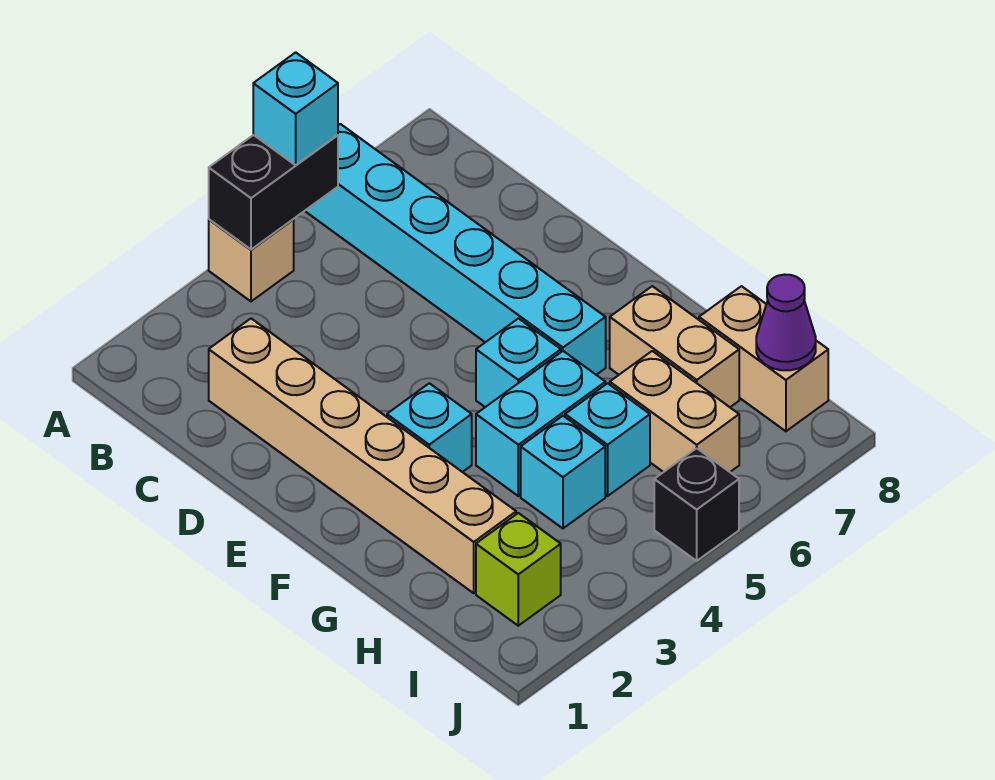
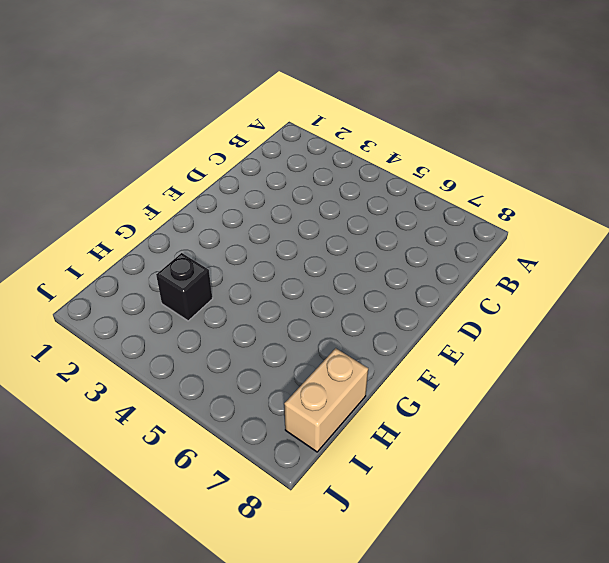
black 1x1 brick [156,253,213,321] -> black 1x1 brick moved to [654,448,739,561]
none -> tan 1x1 brick [209,220,294,301]
none -> cyan 1x6 brick [305,124,606,375]
none -> tan 1x6 brick [209,319,516,593]

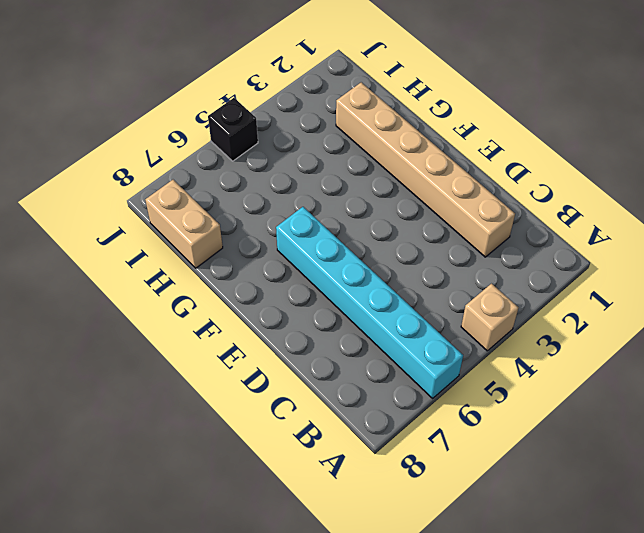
none -> cyan 1x1 brick [387,383,472,472]
none -> cyan 1x1 brick [476,319,561,407]
none -> cyan 1x2 brick [476,351,605,496]

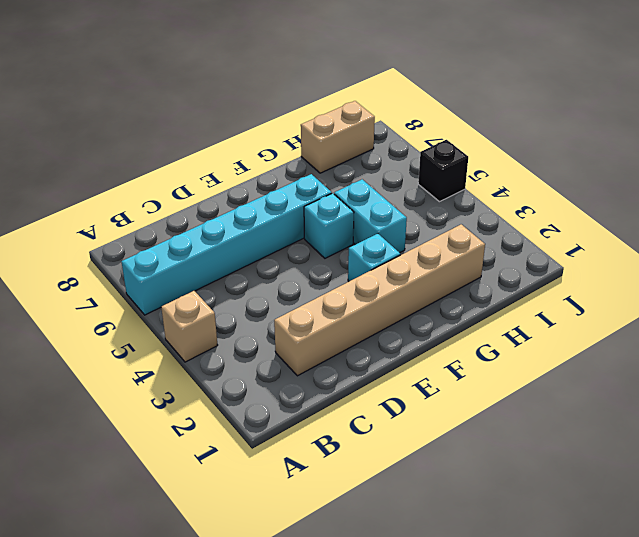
none -> tan 1x2 brick [610,286,739,407]
none -> cyan 1x1 brick [521,416,605,528]
none -> cyan 1x1 brick [565,383,650,496]

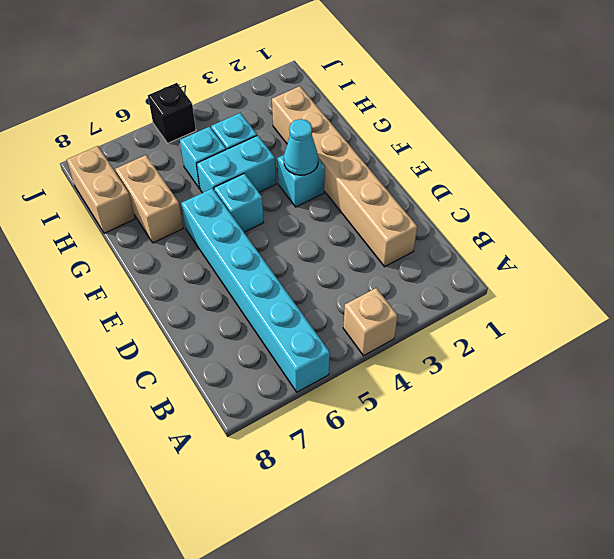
cyan 1x1 cone [284,119,318,175] -> none
none -> tan 1x2 brick [610,351,739,472]
none -> lime 1x1 brick [476,513,561,626]
none -> black 1x2 brick [209,135,338,249]

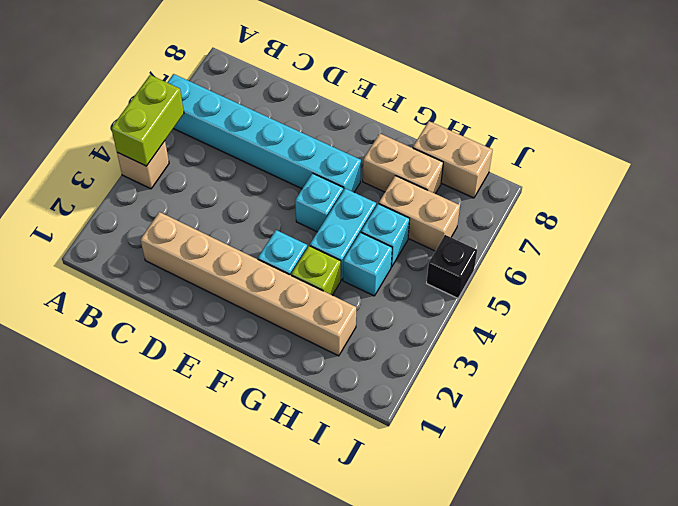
lime 1x2 brick [111,75,184,166] -> black 1x2 brick [209,135,338,249]
lime 1x1 brick [291,246,341,295] -> lime 1x1 brick moved to [476,513,561,626]
none -> purple 1x1 cone [756,275,816,370]
none -> cyan 1x1 brick [253,52,338,165]

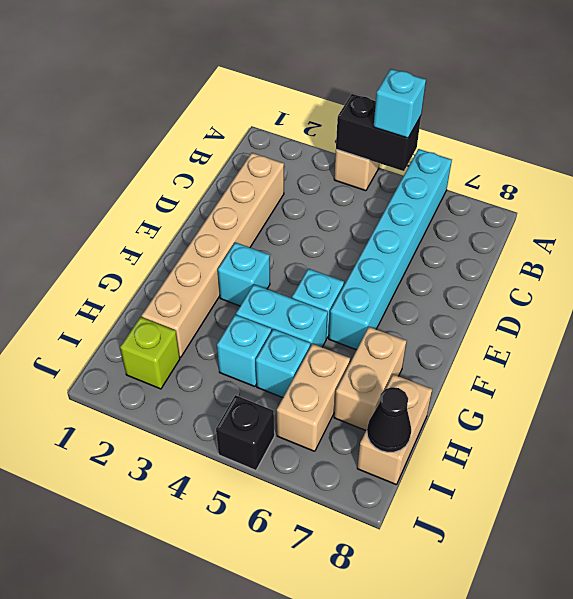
black 1x1 cone [367,387,411,452] -> purple 1x1 cone [756,275,816,370]

